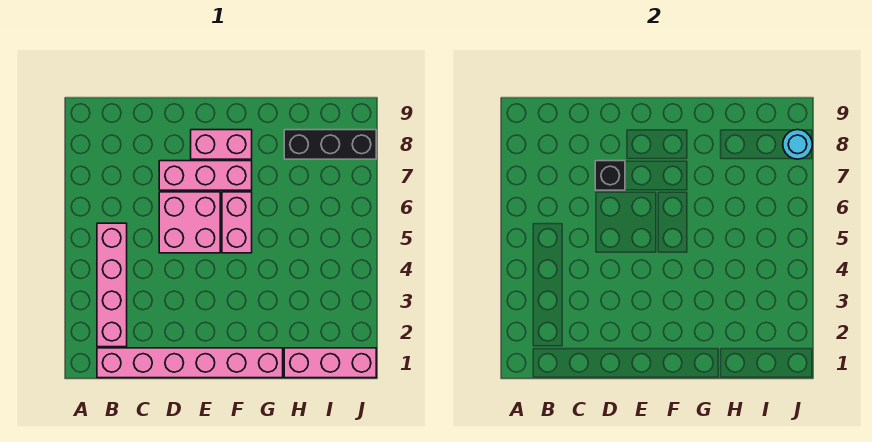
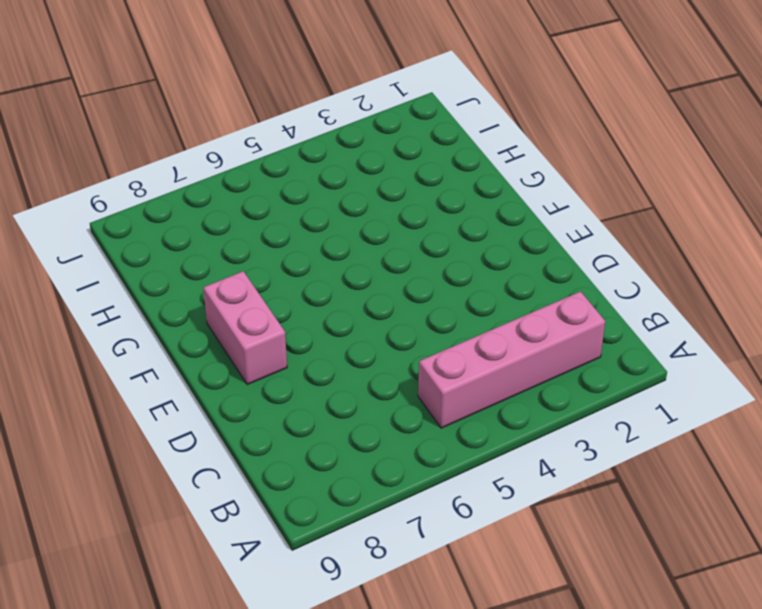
none -> pink 1x6 brick [97,348,283,378]
none -> pink 2x2 brick [159,192,220,253]

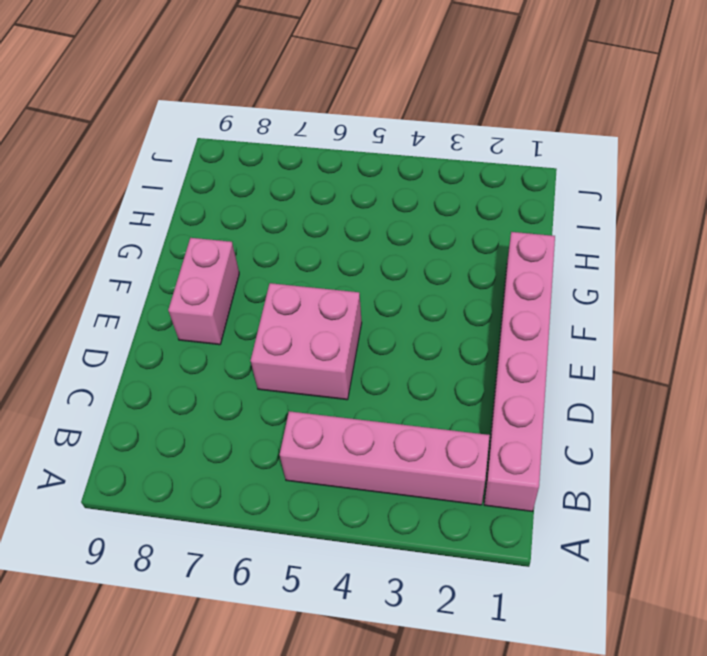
none -> pink 1x3 brick [159,161,252,190]
none -> pink 1x2 brick [222,192,252,253]

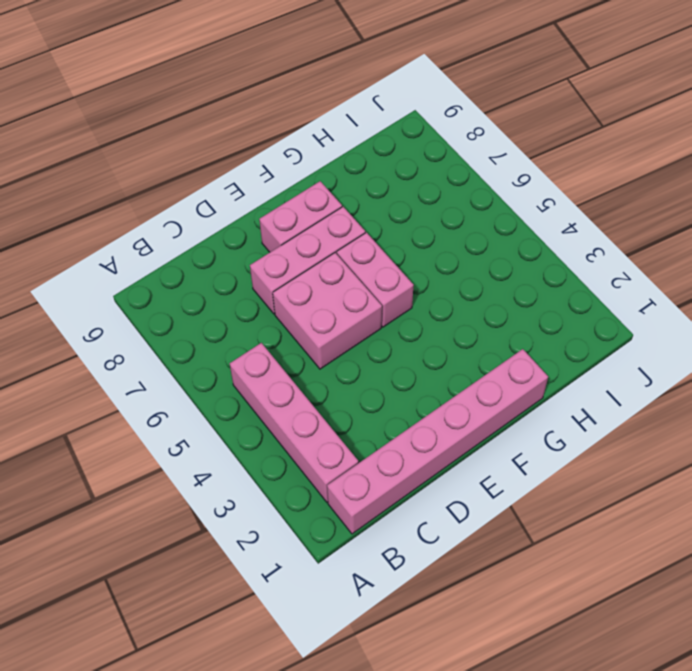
none -> pink 1x3 brick [284,348,376,378]
none -> black 1x3 brick [284,130,376,159]

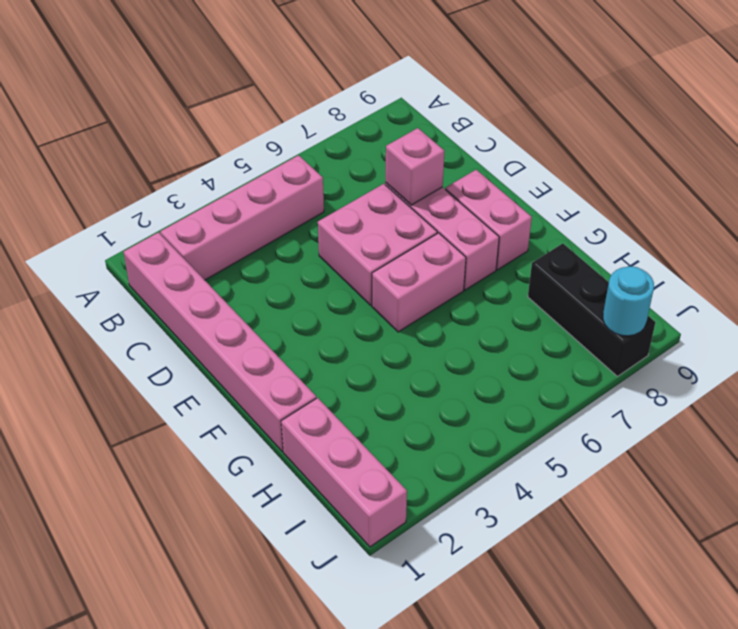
pink 1x1 brick [385,128,444,205] -> black 1x1 brick [595,161,625,190]

